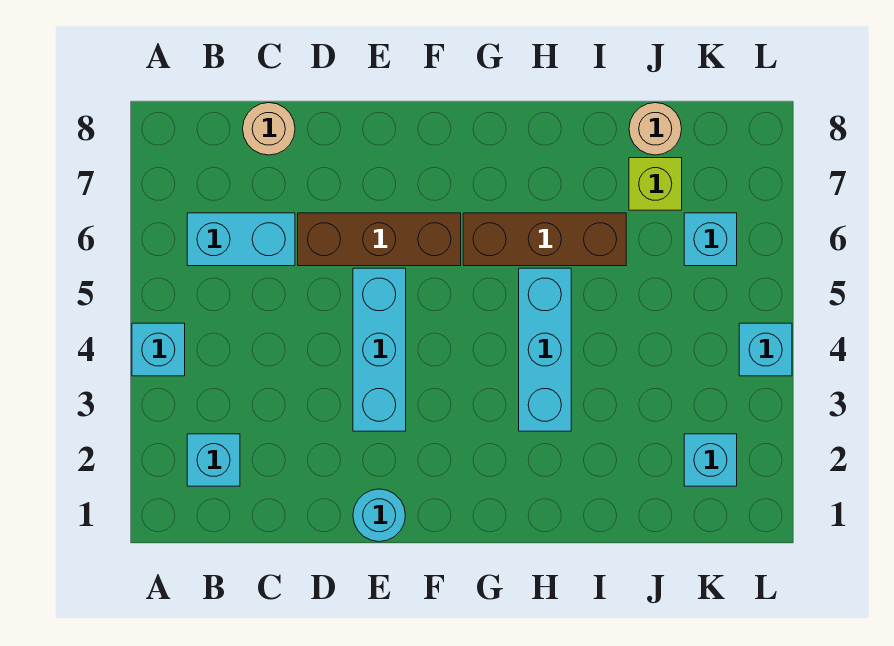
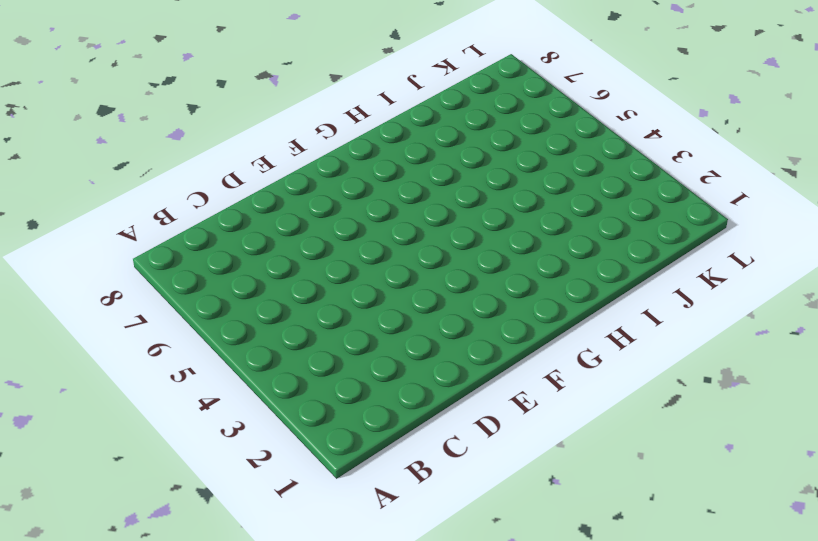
none -> cyan 1x1 brick [132,323,185,376]
none -> cyan 1x1 brick [187,434,240,486]
none -> cyan 1x2 brick [187,213,295,266]

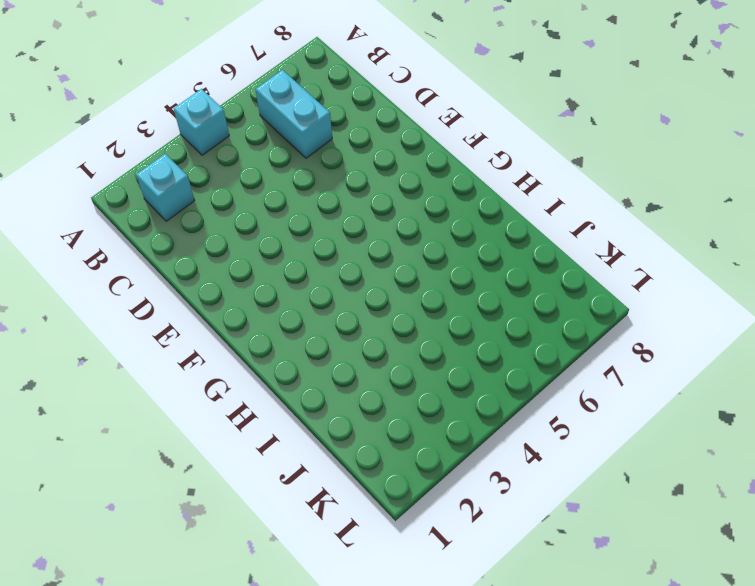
none -> tan 1x1 round brick [243,103,295,155]
none -> brown 1x3 brick [298,213,461,266]
none -> cyan 1x1 round brick [353,489,406,542]

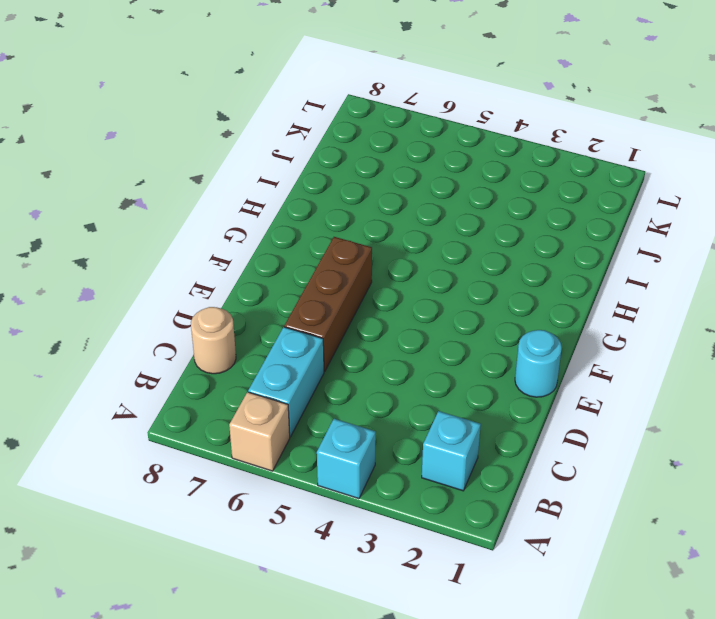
tan 1x1 brick [229,392,290,471] -> none
none -> cyan 1x3 brick [353,268,406,431]
none -> brown 1x3 brick [463,213,626,266]
none -> cyan 1x3 brick [519,268,571,431]

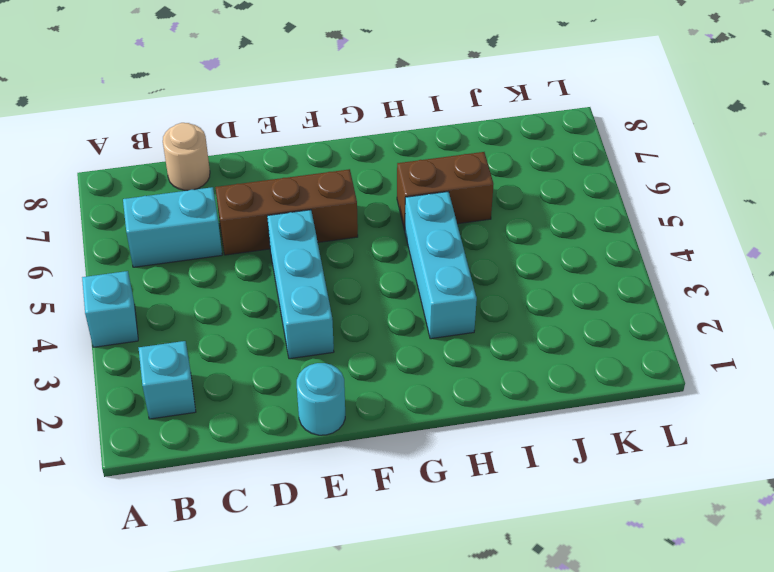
brown 1x2 brick [397,152,493,230] -> brown 1x3 brick [463,213,626,266]
none -> lime 1x1 brick [629,158,682,210]
none -> tan 1x1 round brick [629,103,682,155]
none -> cyan 1x1 brick [684,434,737,486]

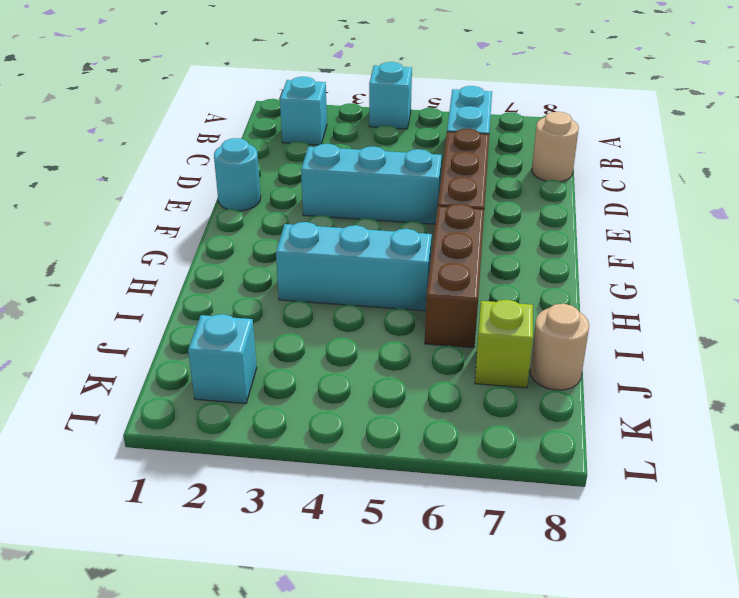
none -> cyan 1x1 brick [684,213,737,266]
none -> cyan 1x1 brick [739,323,792,376]

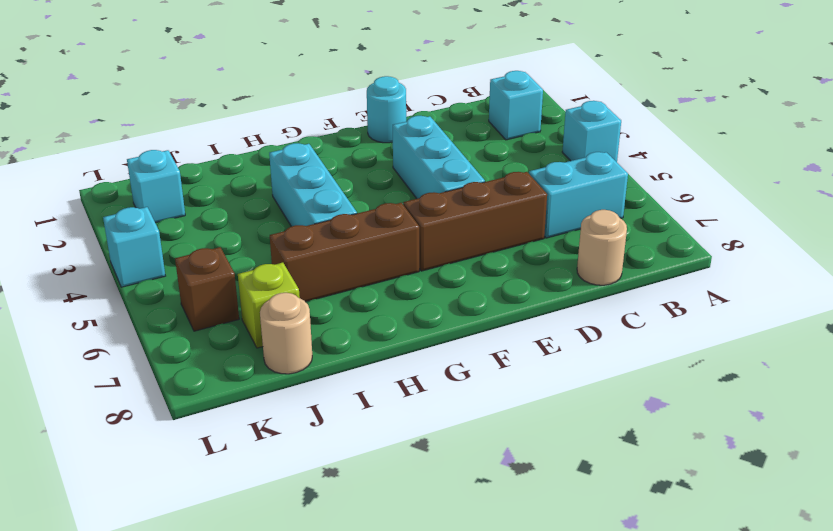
brown 1x1 brick [175,247,239,331] -> cyan 1x1 brick [684,213,737,266]

